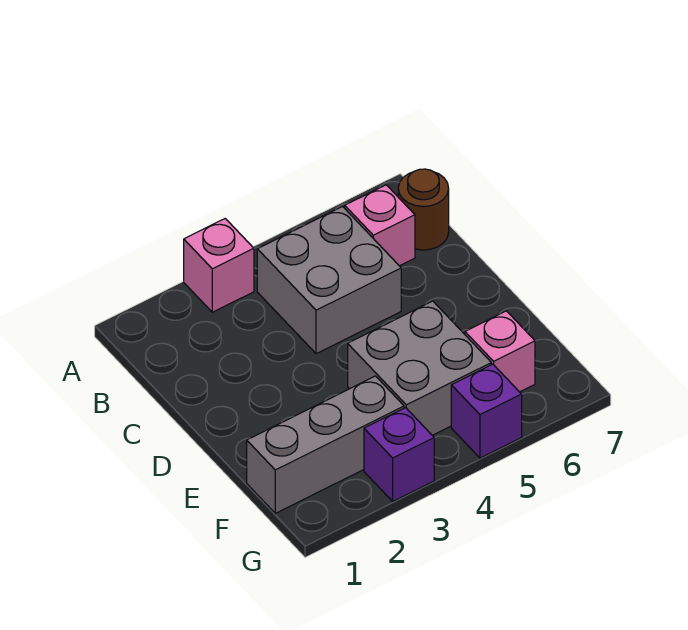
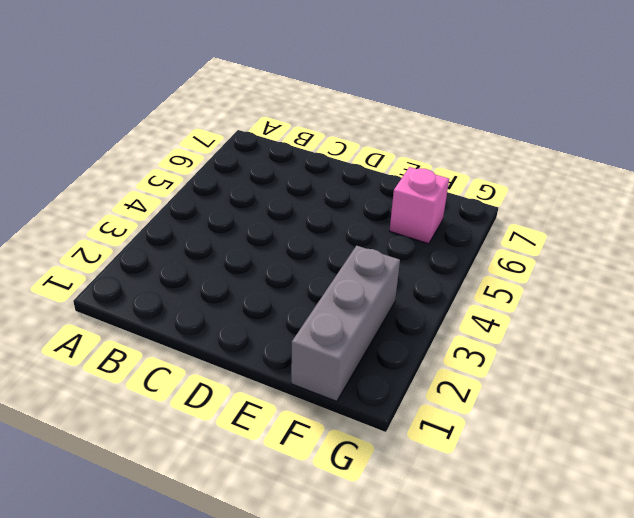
none -> pink 1x1 brick [184,219,254,312]
none -> grey 2x2 brick [257,207,401,354]

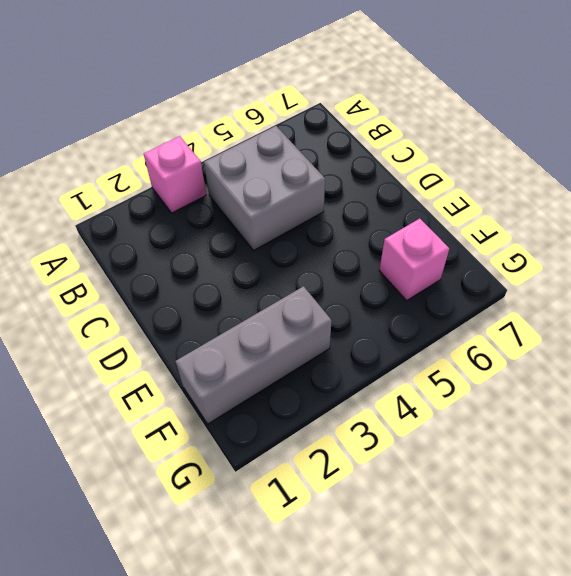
none -> pink 1x1 brick [345,185,415,266]
none -> brown 1x1 round brick [398,169,449,250]

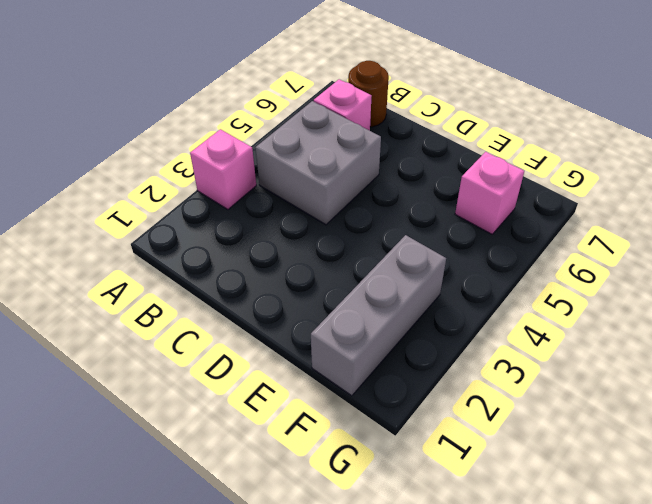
none -> grey 2x2 brick [348,301,491,435]
none -> purple 1x1 brick [364,408,434,501]

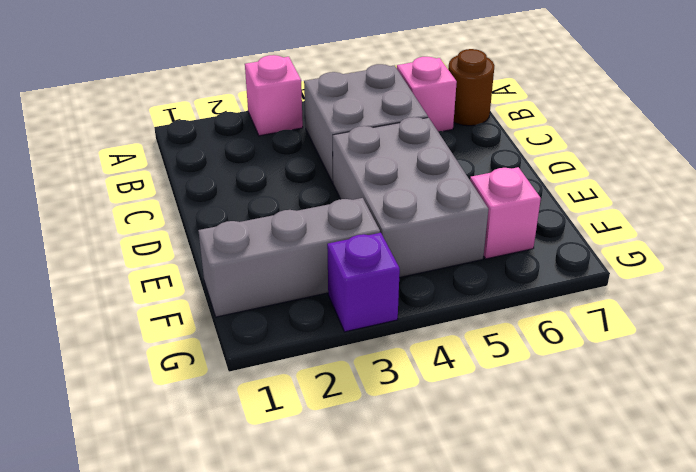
grey 2x3 brick [333,117,488,278] -> grey 2x2 brick [348,301,491,435]
none -> purple 1x1 brick [451,364,522,458]

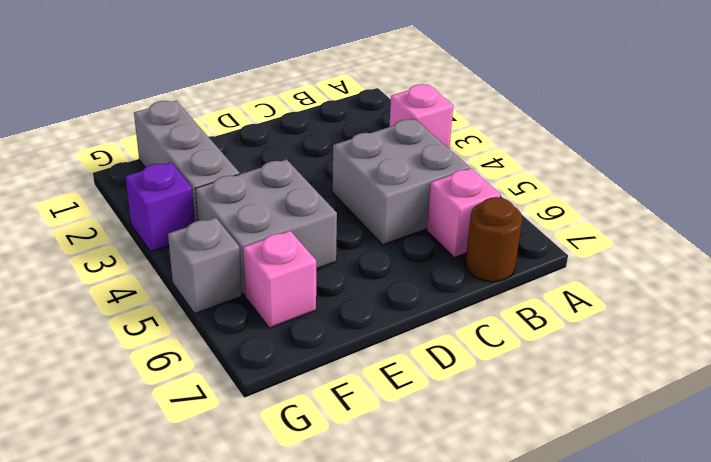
grey 1x1 brick [168,218,242,314] -> purple 1x1 brick [451,364,522,458]

